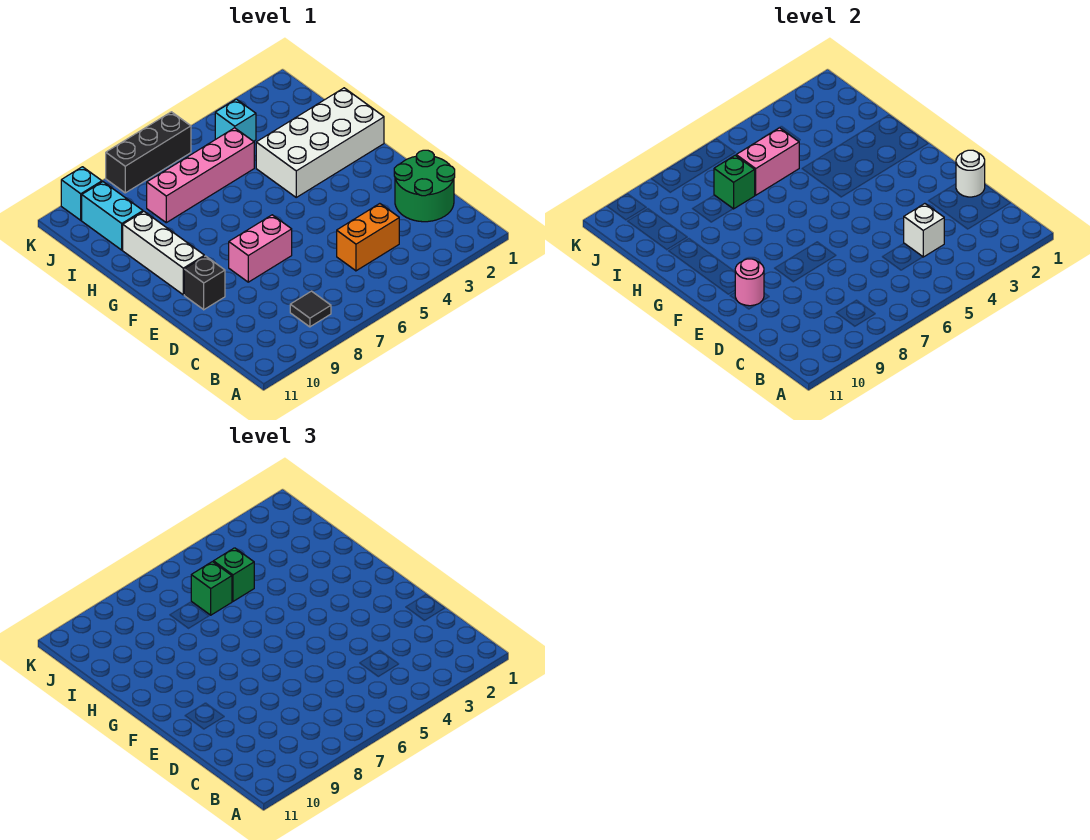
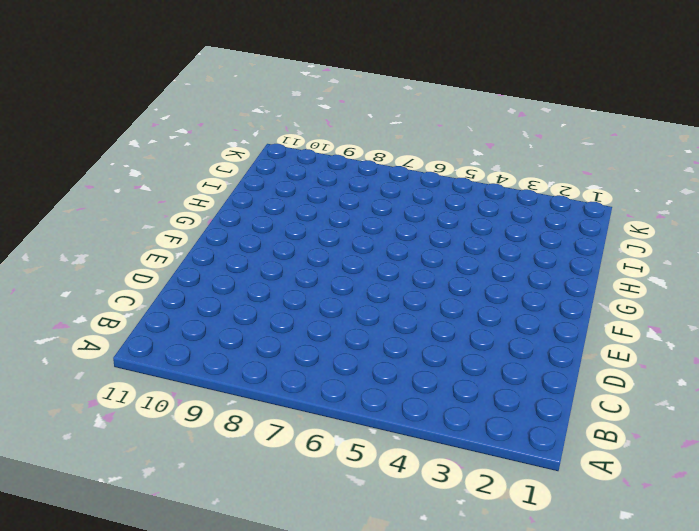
none -> black 1x1 tile [290,291,331,327]
none -> green 2x2 round brick [394,150,455,222]
none -> orange 1x2 brick [337,204,399,271]

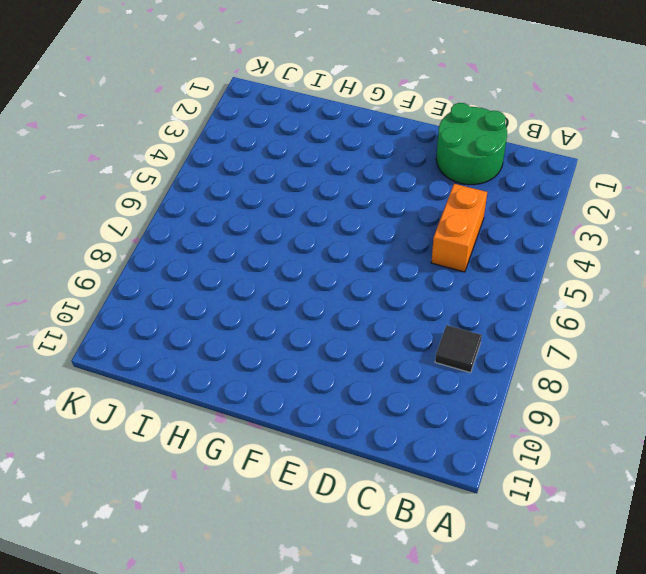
none -> pink 1x2 brick [229,215,292,282]
none -> black 1x1 brick [184,256,225,310]
none -> white 1x3 brick [123,212,204,295]

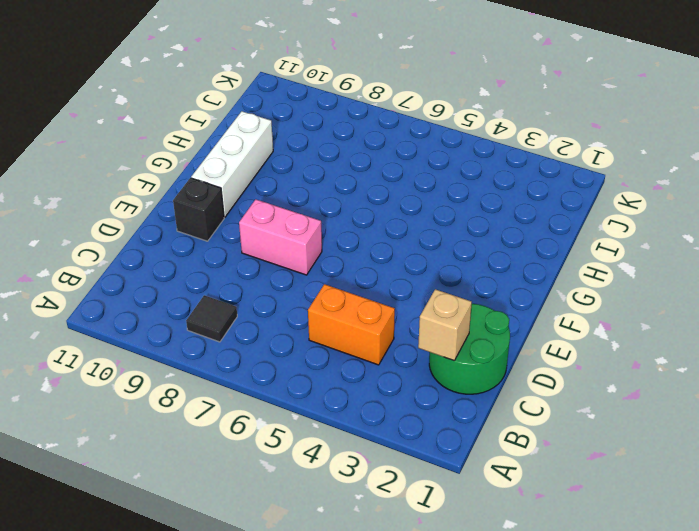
tan 1x1 brick [418,289,472,361] -> none
none -> white 2x4 brick [256,88,384,197]
none -> pink 1x4 brick [147,128,254,223]
none -> cyan 1x2 brick [82,182,143,250]

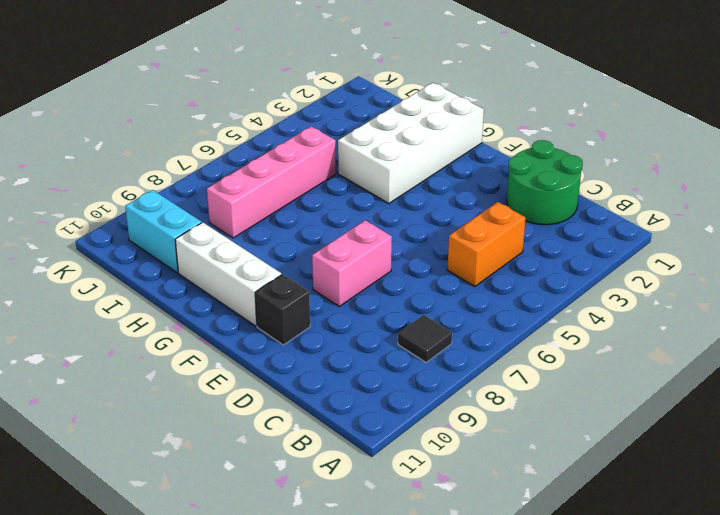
none -> cyan 1x1 brick [215,99,256,141]
none -> black 1x3 brick [106,112,191,193]
none -> cyan 1x1 brick [61,167,102,220]

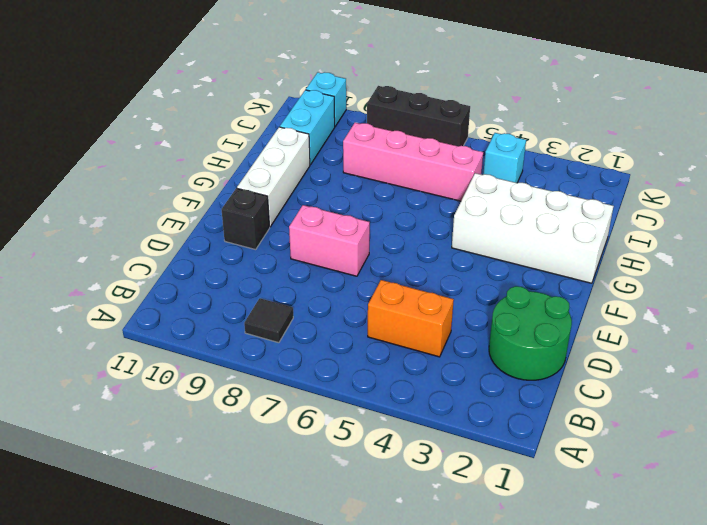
none -> white 1x1 brick [904,204,944,257]
none -> white 1x1 round brick [956,150,985,197]
none -> pink 1x1 round brick [735,259,764,306]

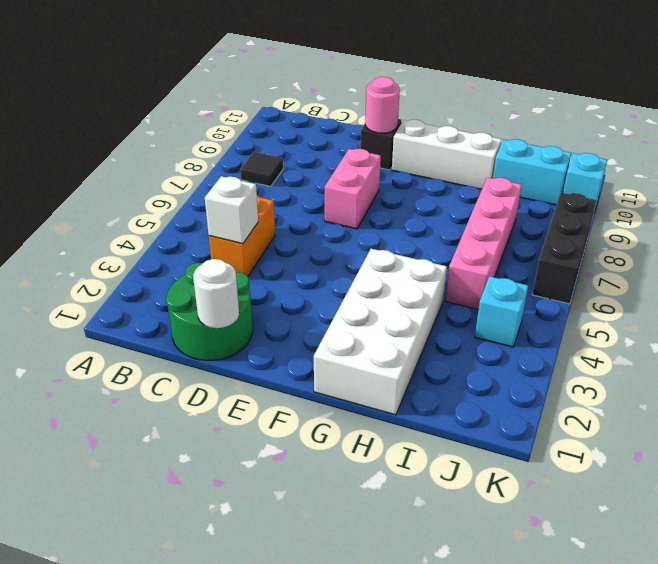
none -> pink 1x2 brick [736,128,799,195]
none -> green 1x1 brick [714,155,755,209]
none -> green 1x1 brick [213,548,254,601]

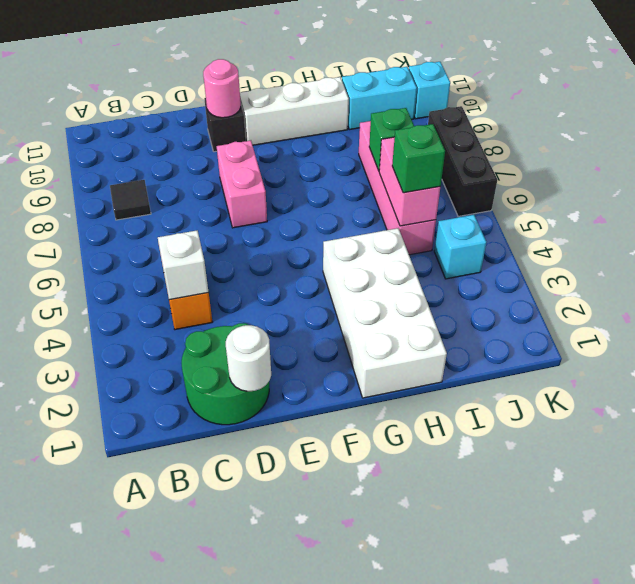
none -> green 1x1 brick [191,562,232,615]

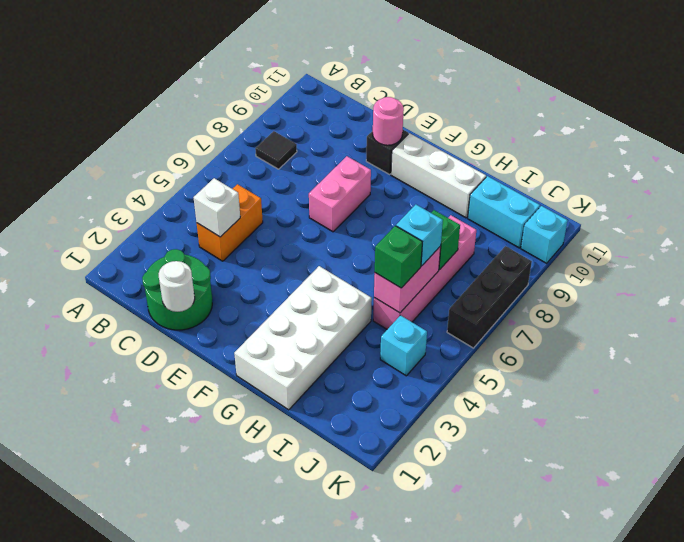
cyan 1x1 brick [396,205,443,266] -> green 1x1 brick [191,562,232,615]

